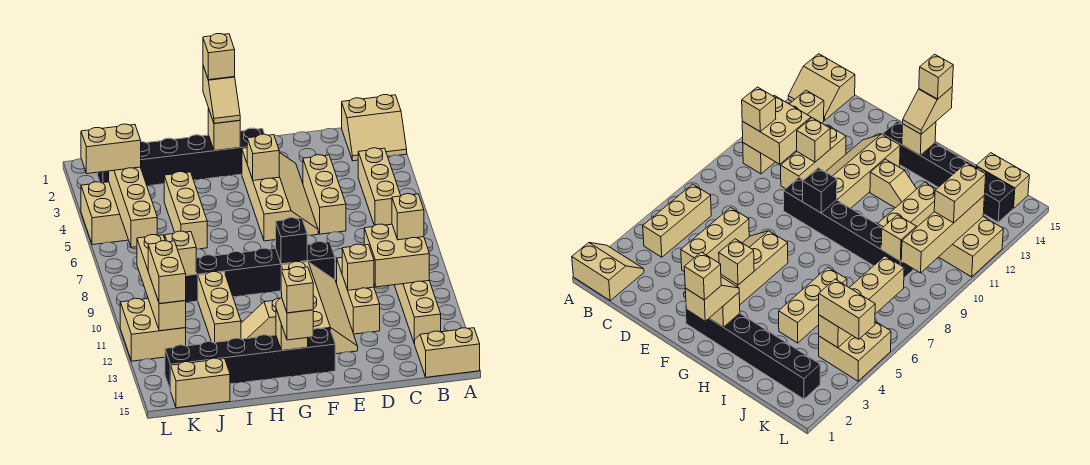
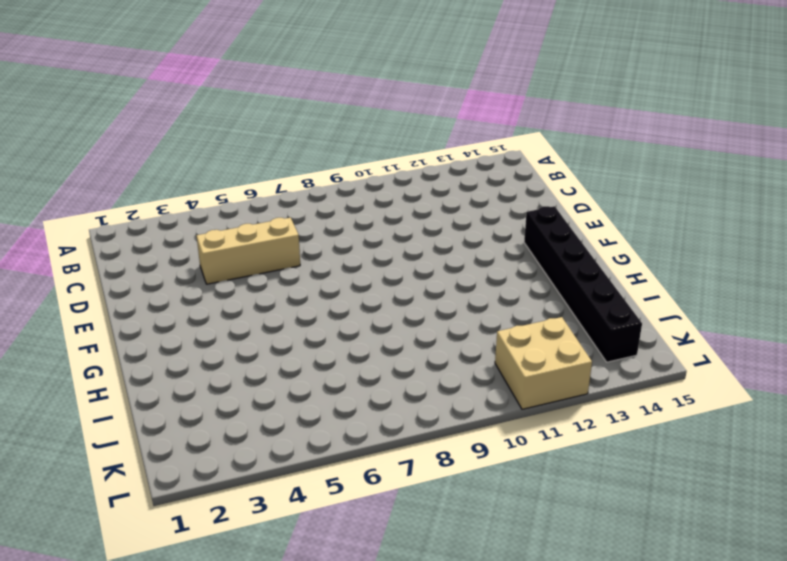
none -> tan 2x2 slope [342,95,407,161]
none -> tan 2x2 slope [415,328,480,377]
none -> tan 1x3 brick [358,148,401,225]
none -> tan 1x4 brick [395,281,441,344]

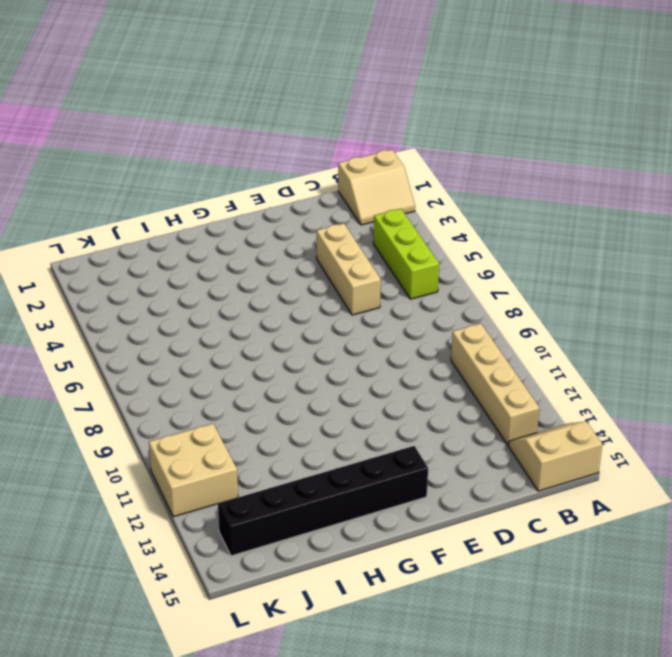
lime 1x3 brick [373,209,439,299] -> tan 1x3 brick [358,148,401,225]
none -> tan 1x3 brick [337,258,380,334]
none -> tan 2x4 slope [242,148,318,241]
none -> black 1x6 brick [185,241,335,302]
none -> tan 2x4 slope [281,262,358,354]

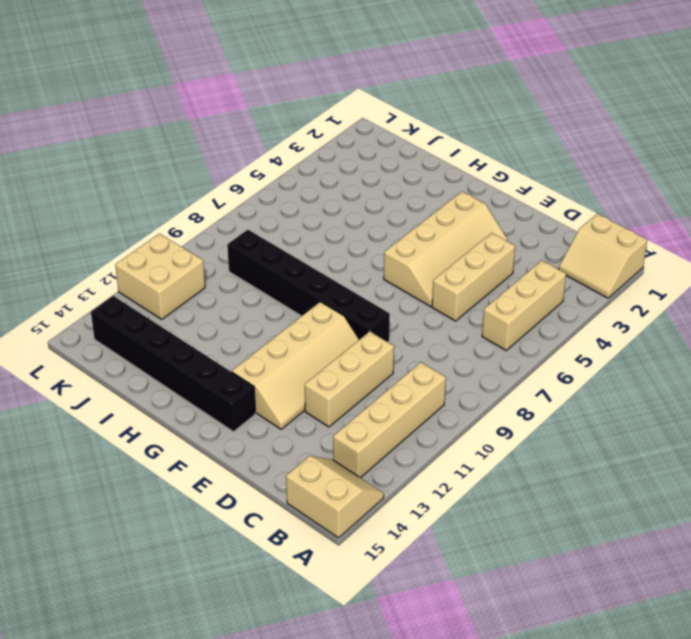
none -> black 1x6 brick [98,128,264,186]
none -> tan 1x2 slope [241,298,280,339]
none -> tan 1x3 brick [164,172,207,249]
none -> tan 1x3 brick [198,272,241,343]

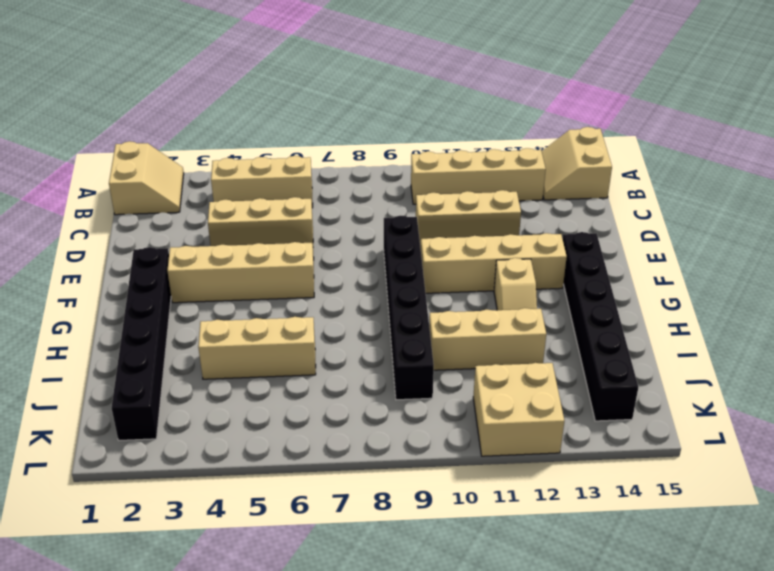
none -> tan 1x2 brick [171,358,230,408]
none -> tan 2x2 brick [81,182,128,245]
none -> tan 2x2 brick [364,224,429,287]
none -> tan 1x1 brick [342,244,374,290]

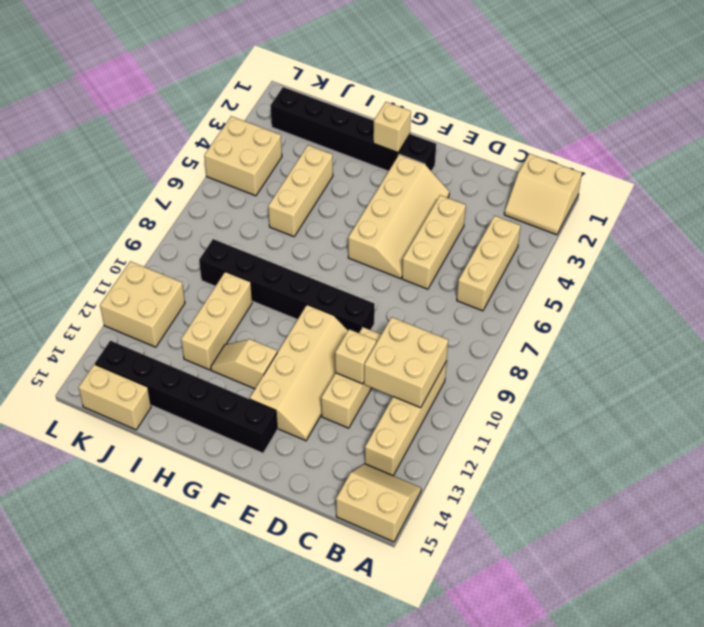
none -> tan 1x1 brick [247,134,279,181]
none -> black 1x1 brick [276,218,307,264]
none -> tan 1x1 brick [276,309,308,351]
none -> tan 1x1 brick [165,231,196,275]

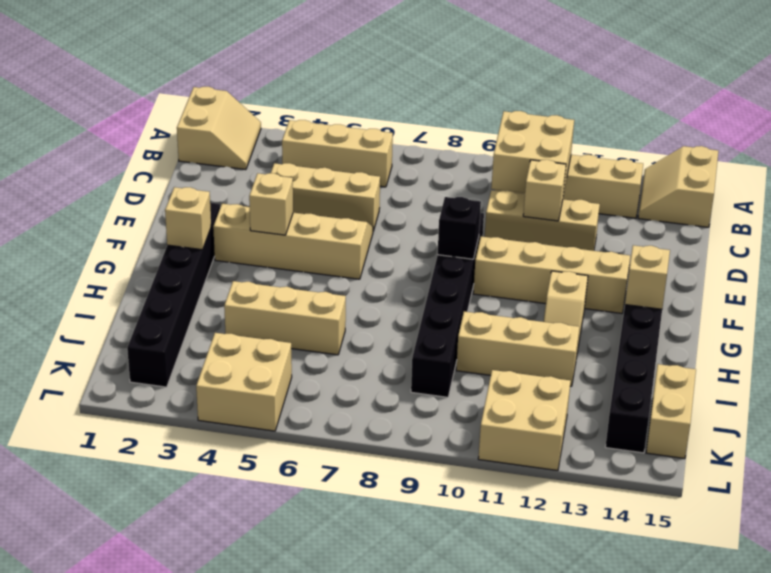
none -> tan 1x1 brick [165,231,196,275]
none -> tan 1x4 brick [109,167,157,247]
none -> tan 1x4 brick [137,235,186,331]
none -> tan 1x1 brick [392,194,424,240]

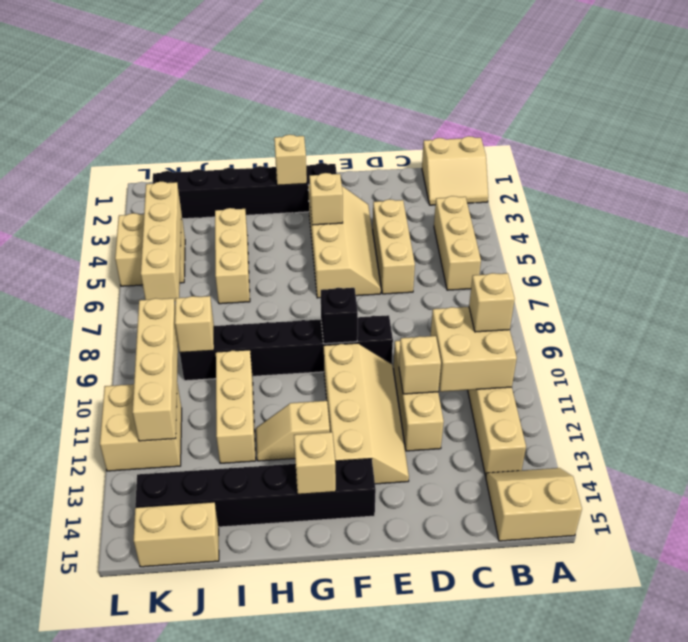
none -> tan 1x2 slope [203,66,240,123]
none -> tan 1x2 slope [276,297,313,340]
none -> tan 1x2 brick [81,124,141,174]
none -> tan 1x2 brick [148,241,186,304]

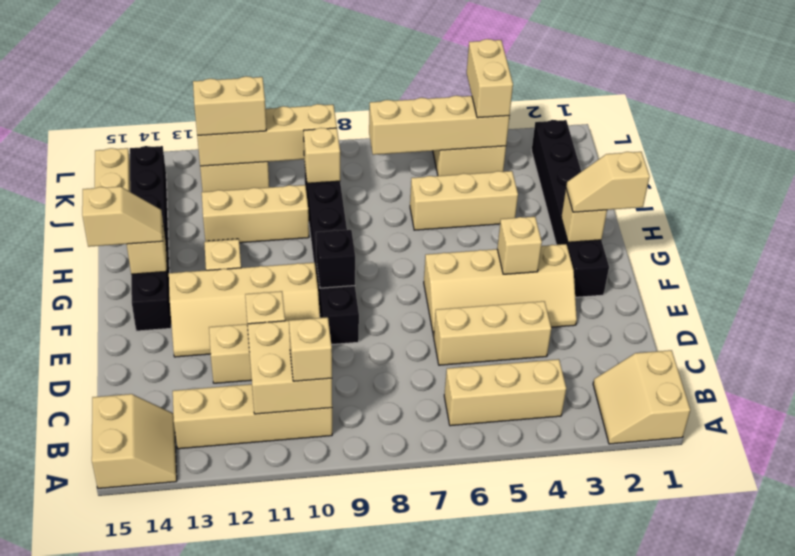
none -> tan 1x1 brick [203,34,235,80]
none -> tan 1x1 brick [282,267,313,313]

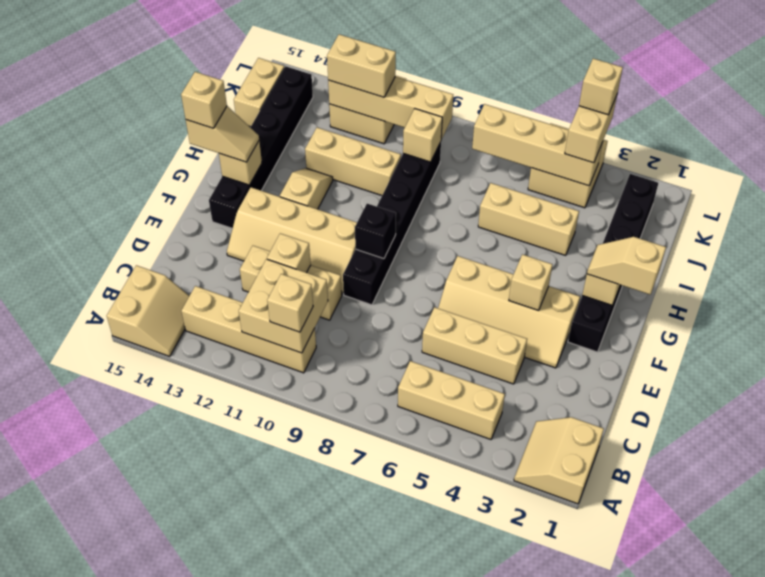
tan 1x1 brick [579,58,623,115] -> tan 1x1 brick moved to [203,34,235,80]

